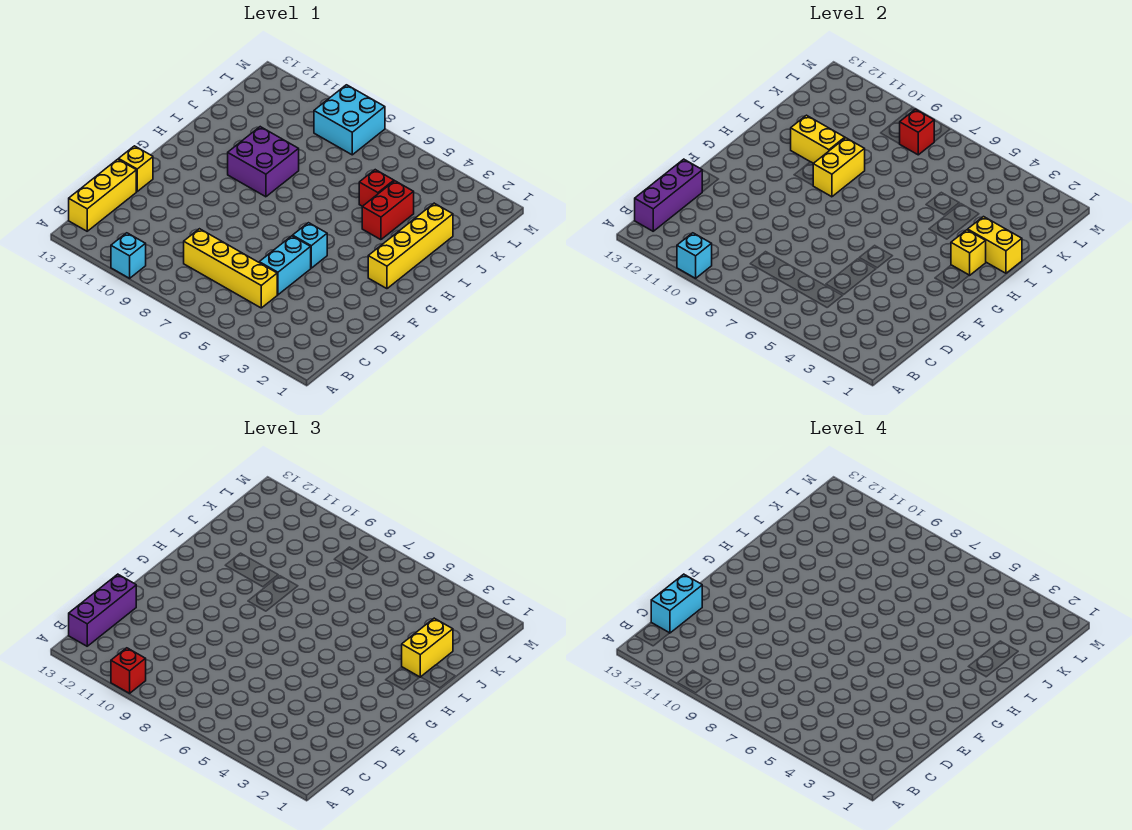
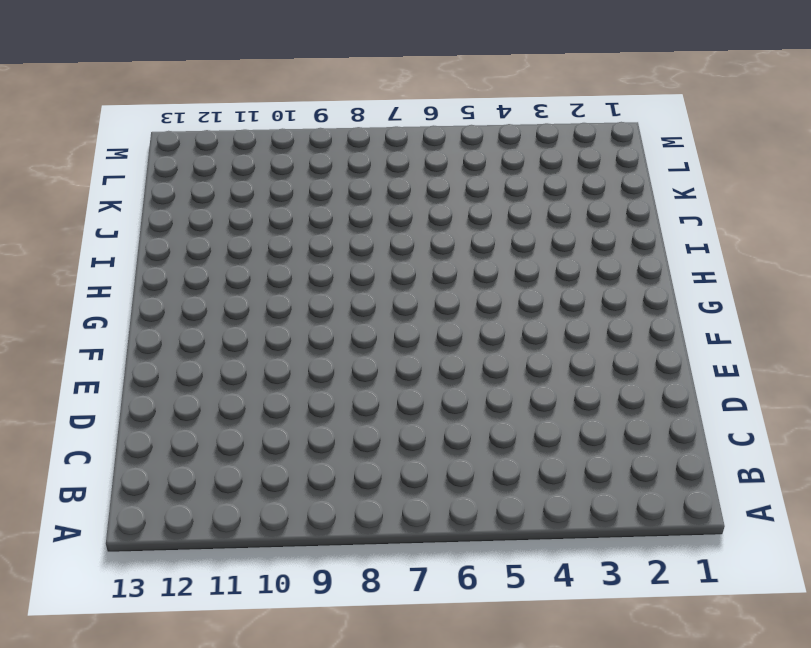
none -> cyan 1x1 brick [111,233,146,278]
none -> yellow 1x3 brick [69,159,136,231]
none -> yellow 1x4 brick [184,229,277,308]

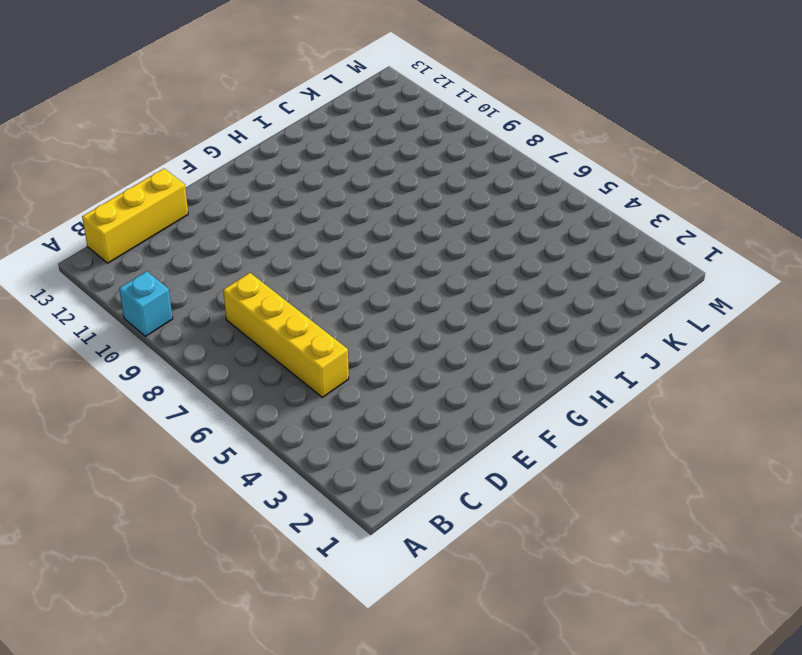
none -> cyan 1x2 brick [259,236,311,295]
none -> yellow 1x1 brick [119,146,153,191]
none -> cyan 1x1 brick [293,223,327,268]

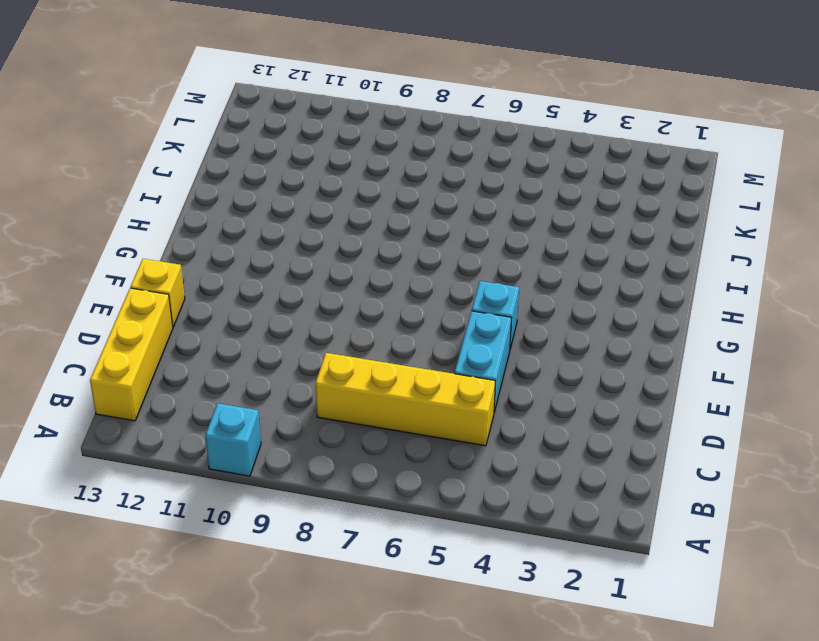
none -> yellow 1x4 brick [368,203,453,289]
none -> purple 2x2 brick [228,127,299,197]
none -> red 1x2 brick [362,181,414,240]

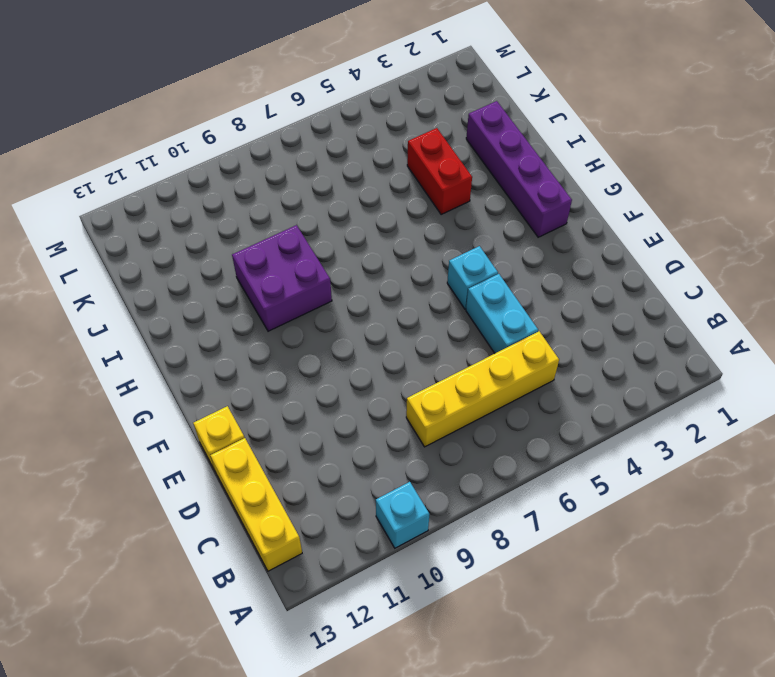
purple 1x4 brick [466,101,572,237] -> yellow 1x4 brick [368,203,453,289]
none -> red 1x1 brick [359,170,394,206]
none -> cyan 2x2 brick [314,85,385,155]
none -> cyan 1x1 brick [677,233,712,278]

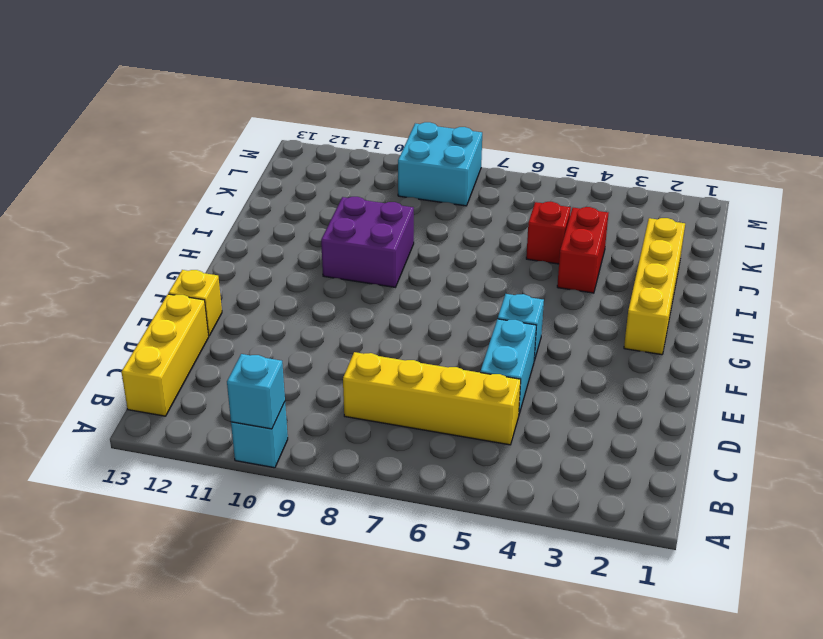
none -> purple 1x3 brick [635,159,702,231]
none -> yellow 1x1 brick [951,230,986,275]
none -> yellow 1x2 brick [813,138,865,197]

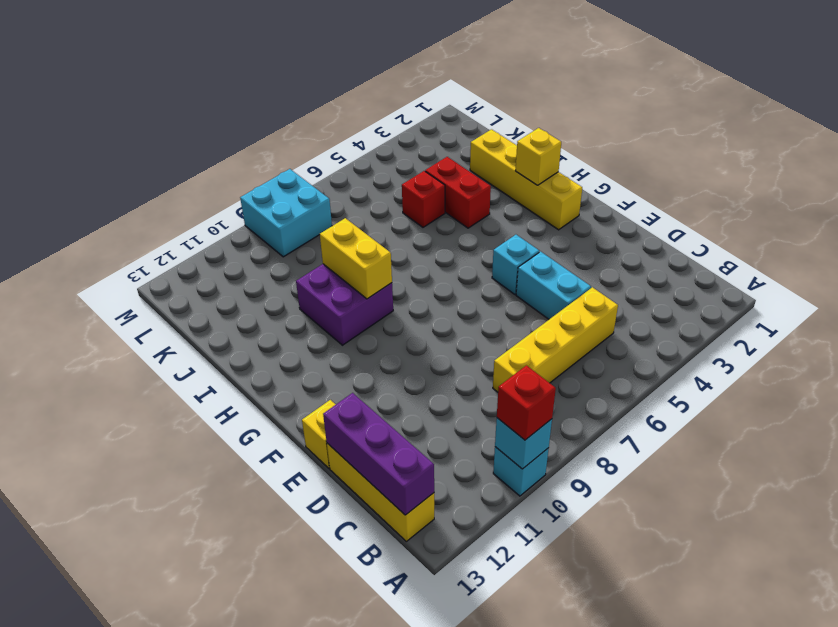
none -> yellow 1x2 brick [968,217,1022,273]
none -> yellow 1x2 brick [791,115,845,163]
none -> red 1x1 brick [900,109,934,155]

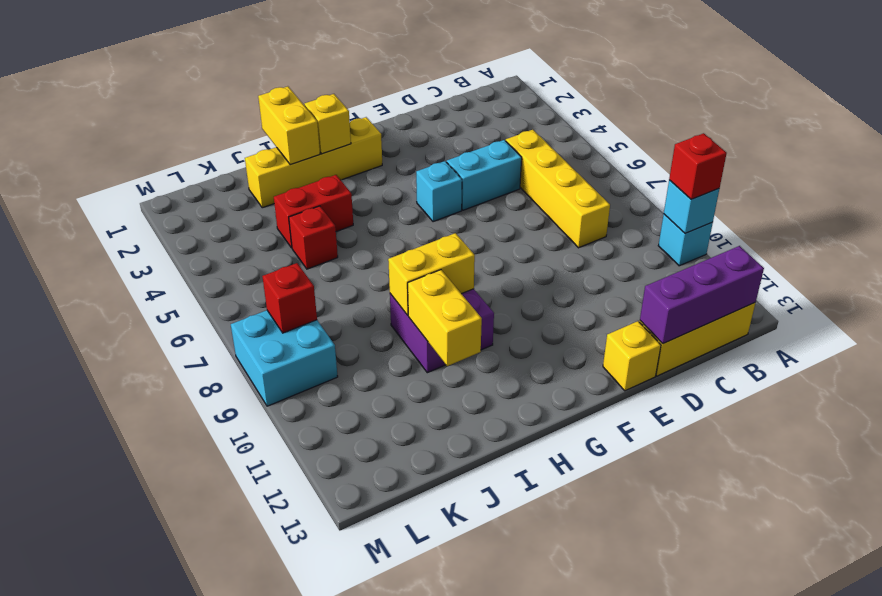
none -> purple 1x3 brick [69,574,136,646]
none -> yellow 1x2 brick [402,618,453,677]
none -> cyan 1x2 brick [651,574,702,633]

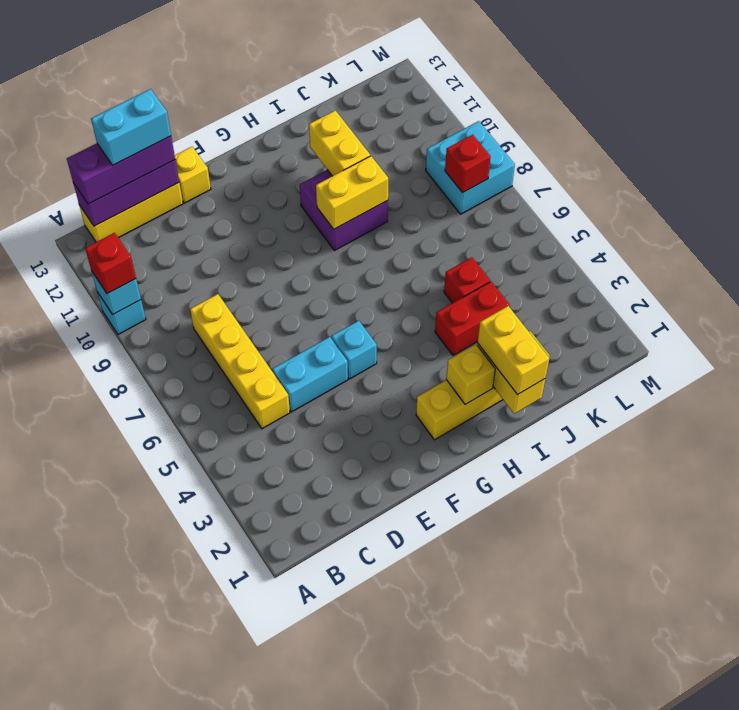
yellow 1x2 brick [478,306,549,395] -> yellow 1x2 brick turned to [402,618,453,677]

